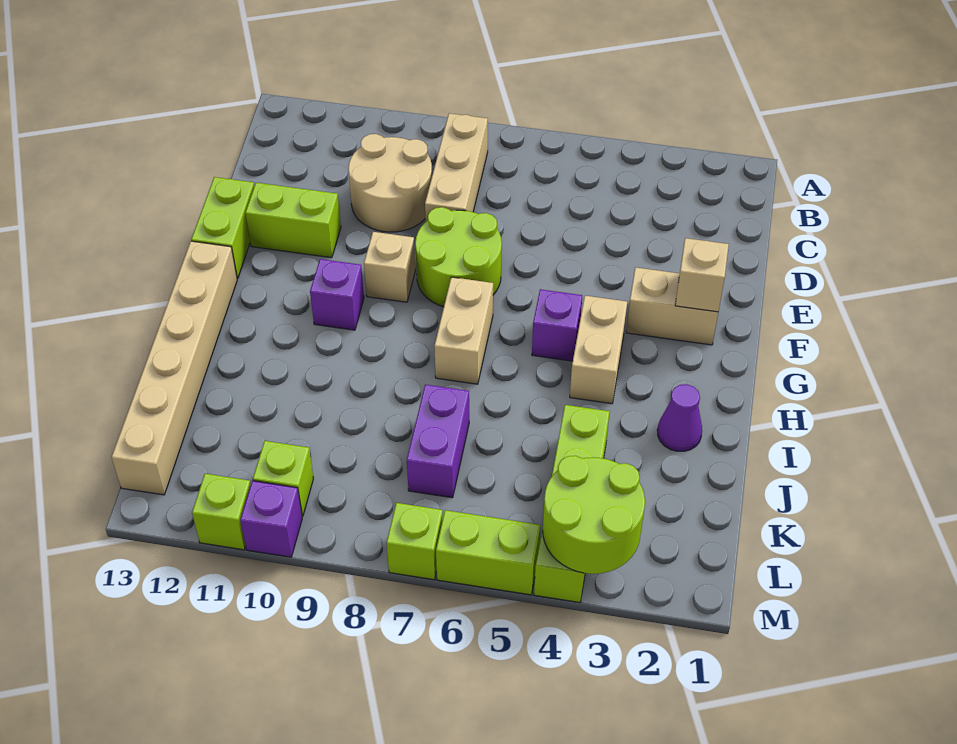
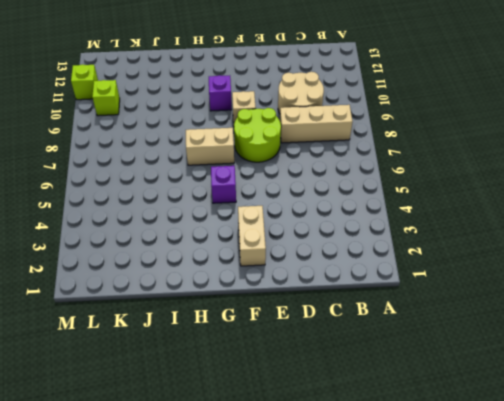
none -> lime 1x2 brick [245,183,341,258]
none -> lime 1x2 brick [191,177,254,279]
none -> tan 1x2 brick [570,296,627,404]

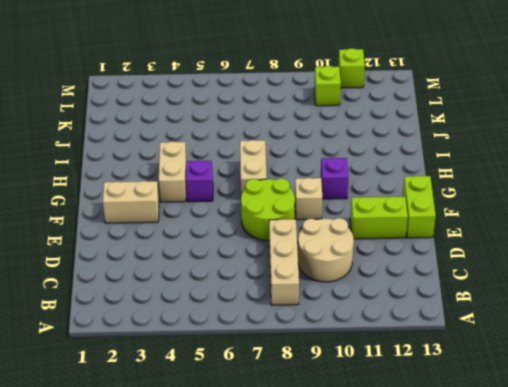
none -> tan 1x6 brick [112,241,237,495]
none -> purple 1x1 cone [657,384,702,451]
none -> lime 1x4 brick [534,405,610,602]

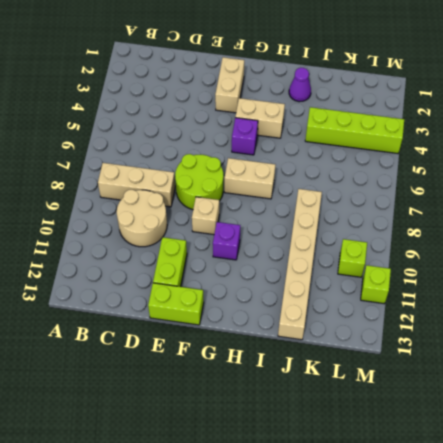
tan 1x6 brick [278,189,322,340] -> tan 1x6 brick turned to [112,241,237,495]
none -> purple 1x2 brick [407,385,469,498]
none -> lime 1x2 brick [436,510,541,595]
none -> lime 1x1 brick [387,503,443,580]

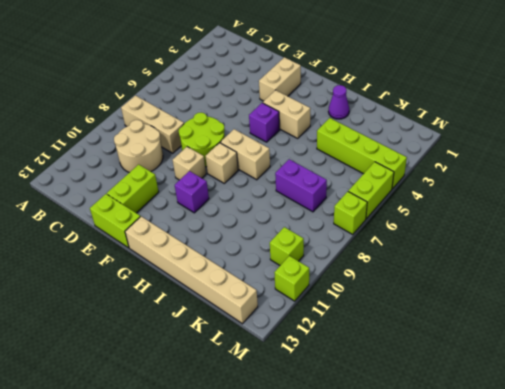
tan 1x1 brick [205,143,238,183] -> tan 1x1 brick moved to [675,238,729,312]
none -> purple 1x1 brick [240,481,302,557]
none -> lime 2x2 round brick [543,456,645,574]

